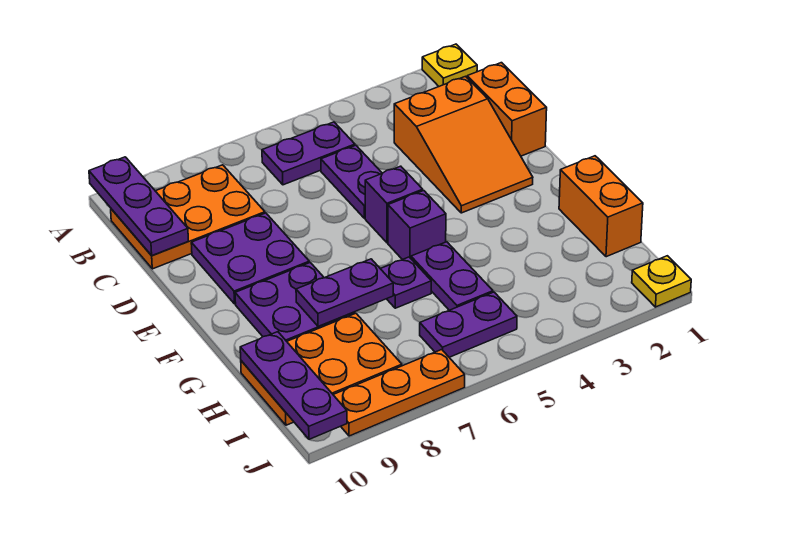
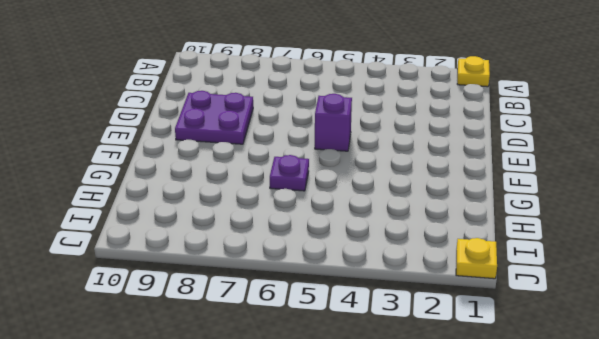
none -> purple 1x2 plate [262,122,355,185]
none -> orange 2x3 plate [111,165,265,269]
none -> orange 1x2 brick [467,63,547,156]

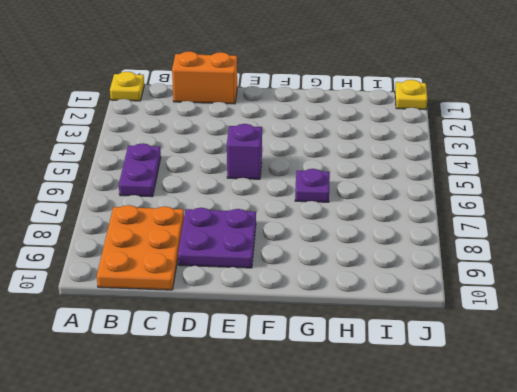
none -> orange 2x3 slope [394,76,533,213]
none -> purple 1x2 plate [321,145,382,218]
none -> purple 1x1 brick [388,191,446,260]

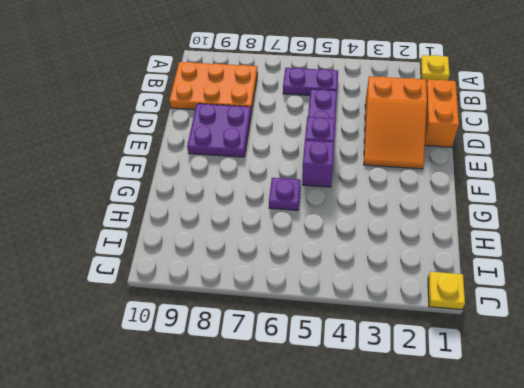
none -> purple 2x2 plate [235,263,355,341]
none -> orange 1x2 brick [559,156,643,257]
none -> purple 1x2 plate [411,242,493,310]

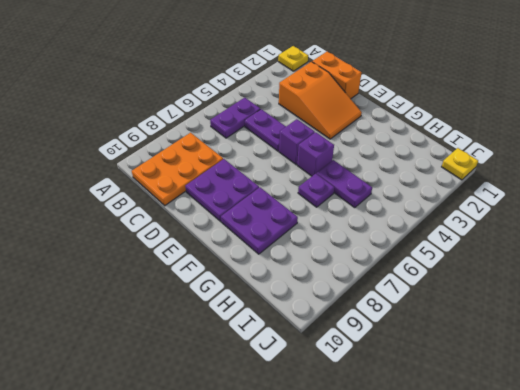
none -> orange 1x2 brick [559,156,643,257]
none -> orange 2x3 plate [241,313,402,425]
none -> purple 1x2 plate [420,292,517,357]

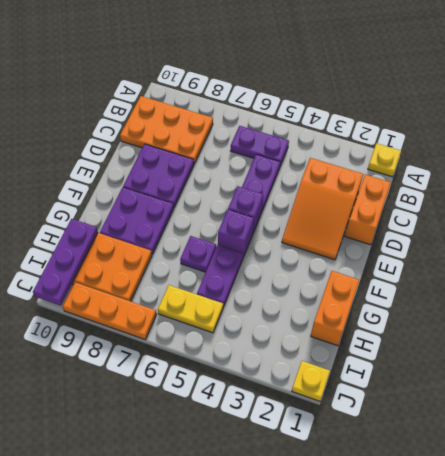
yellow 1x2 plate [158,285,223,333] -> purple 1x2 plate [420,292,517,357]
none -> purple 1x3 plate [89,157,188,256]
none -> purple 1x2 plate [296,259,393,326]

